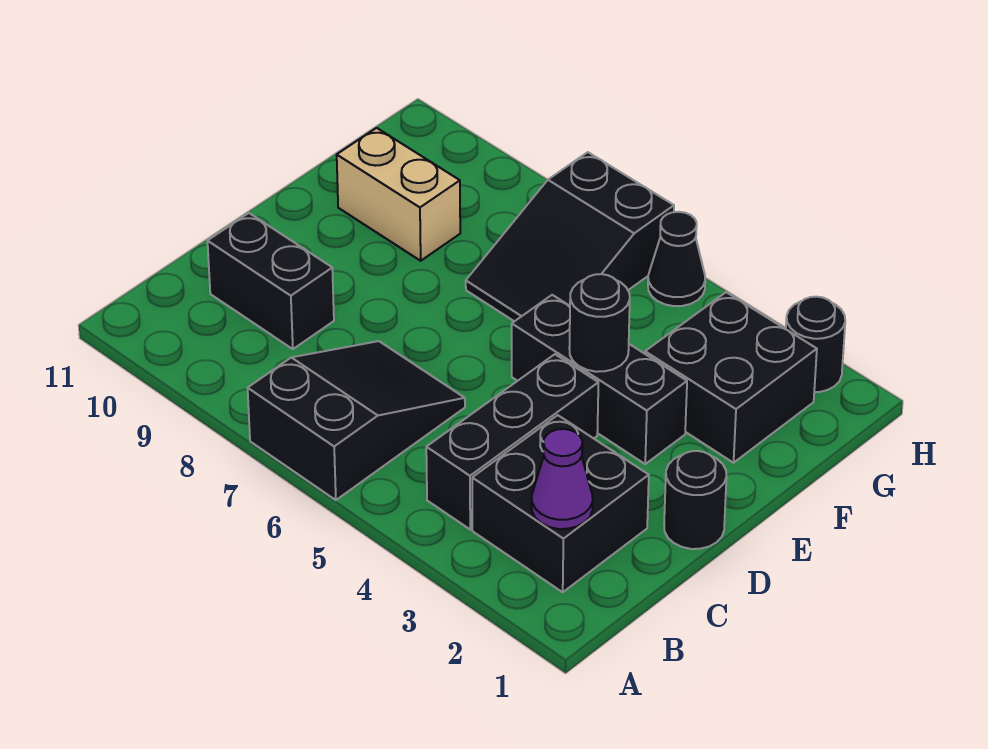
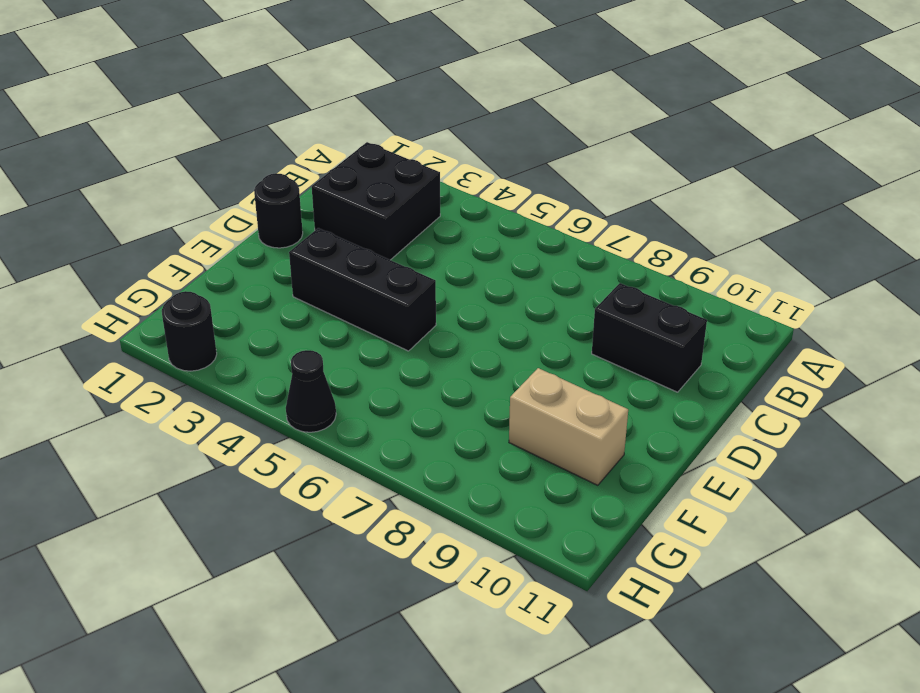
none -> black 2x3 slope [248,341,465,500]
none -> black 1x3 brick [426,354,598,529]
none -> black 2x2 brick [645,292,817,463]

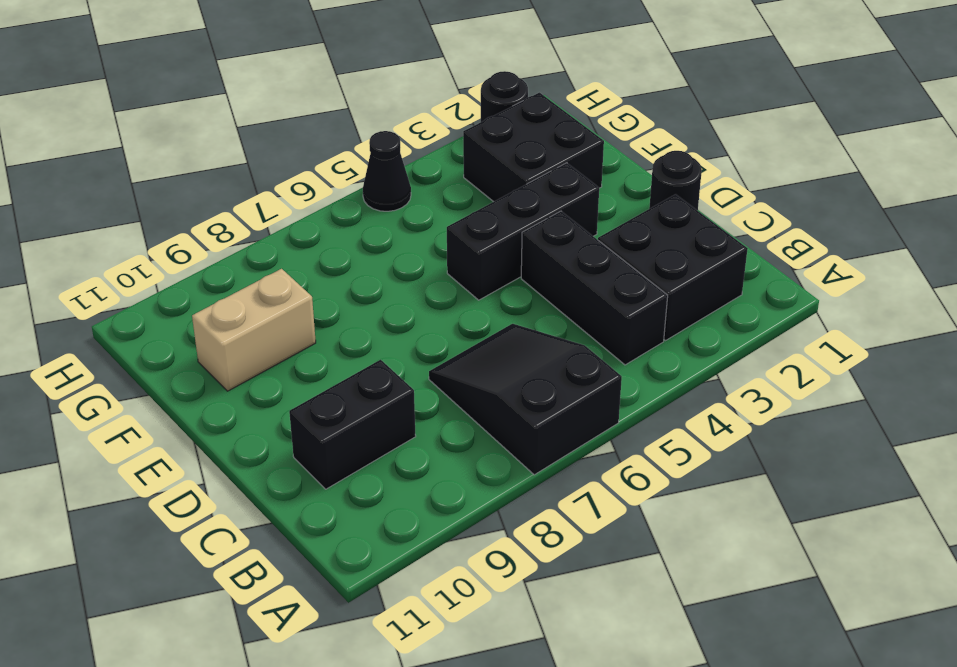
none -> black 2x3 slope [466,152,674,321]
none -> purple 1x1 cone [532,429,593,529]
none -> black 1x1 round brick [569,274,630,372]

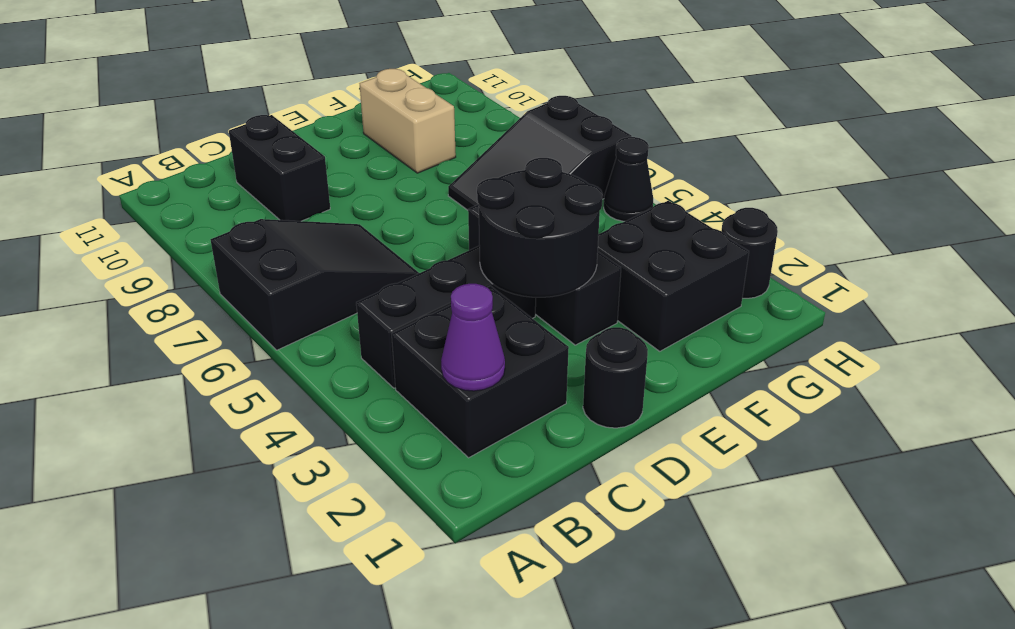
black 2x2 round brick [477,158,603,297] -> black 1x1 round brick [569,274,630,372]

